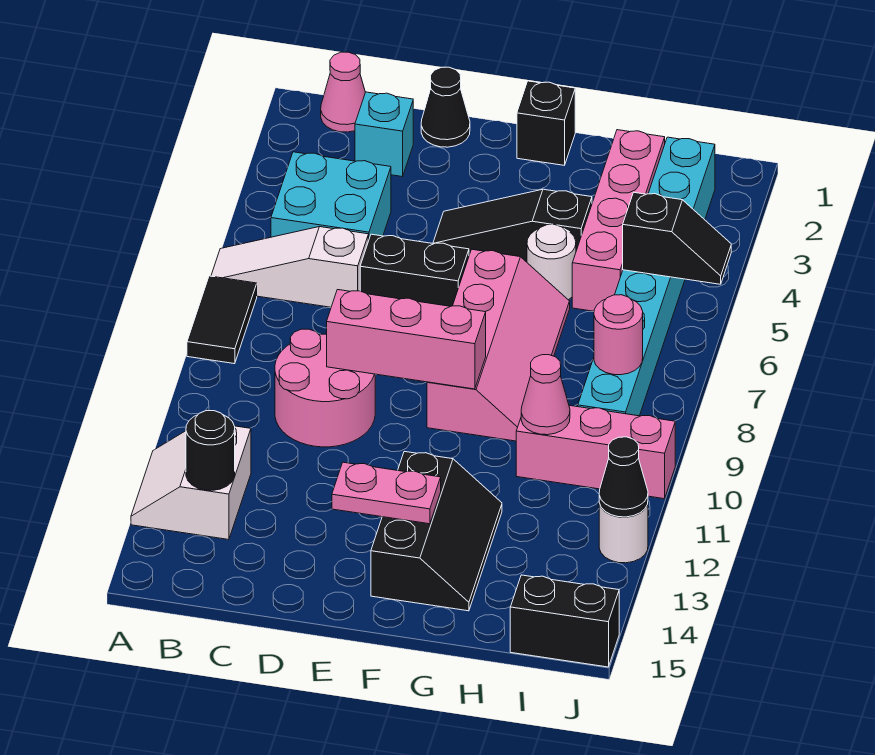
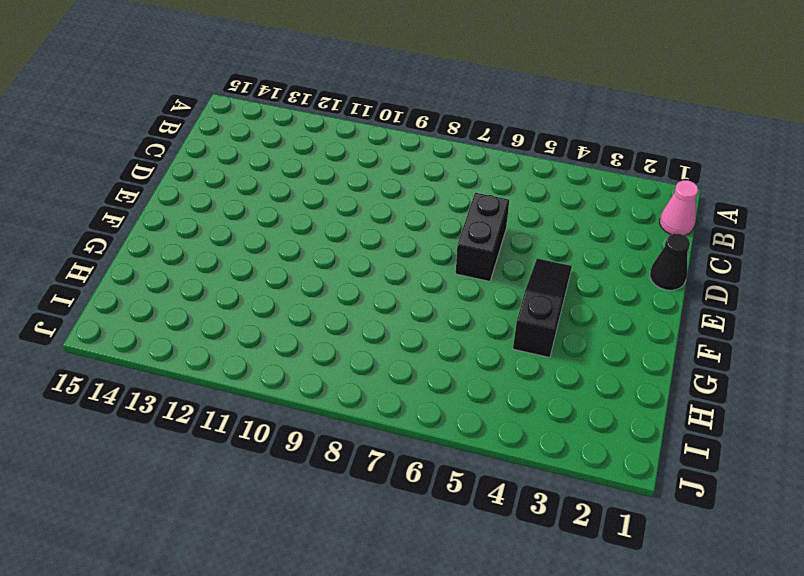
none -> white 1x3 slope [211,227,368,307]
none -> black 1x2 tile [187,276,257,364]
none -> white 2x2 slope [131,426,251,540]

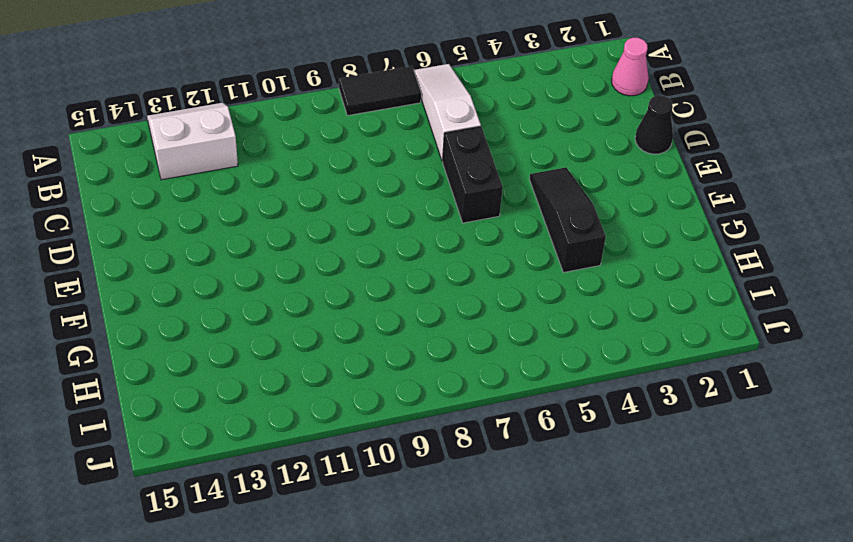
none -> cyan 2x2 brick [271,152,391,241]
none -> cyan 1x1 brick [355,92,413,177]
none -> pink 2x2 round brick [275,329,375,447]

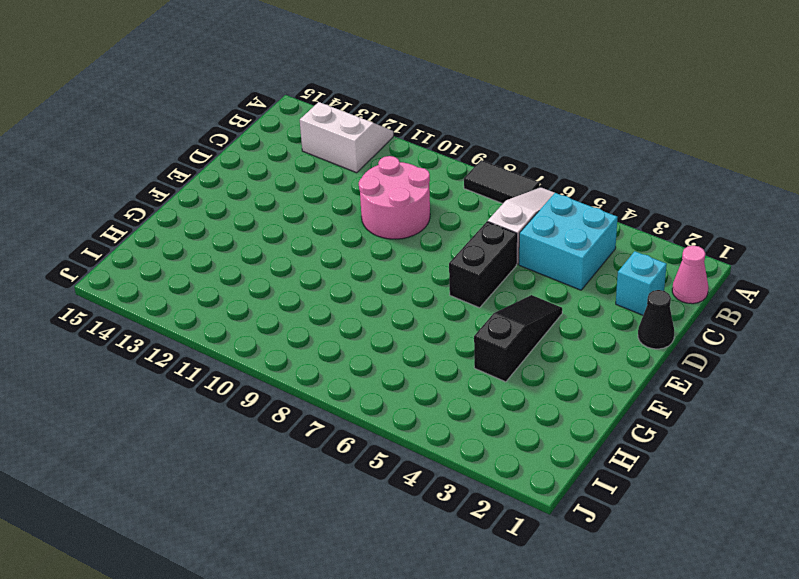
none -> black 1x1 brick [517,81,575,165]
none -> pink 2x4 slope [427,249,570,441]
none -> black 2x3 slope [371,451,502,611]

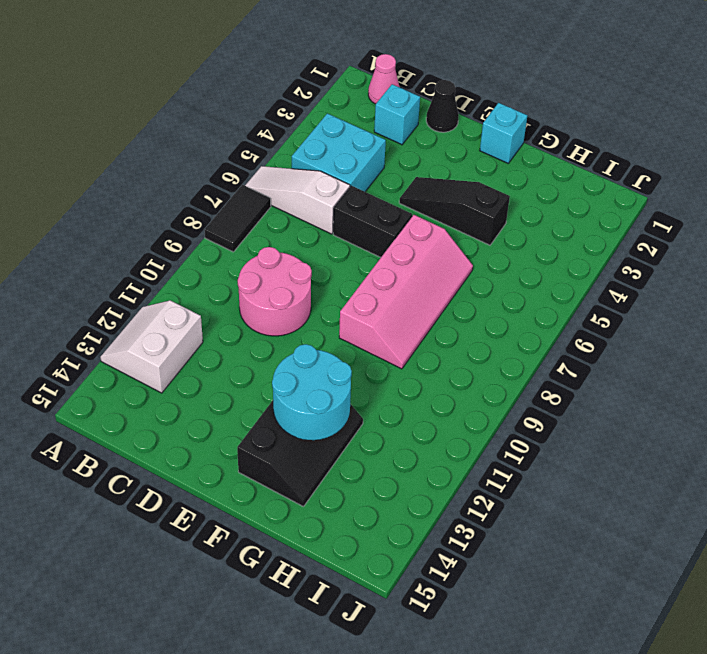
cyan 1x1 brick [480,103,527,163] -> black 1x1 brick [517,81,575,165]
cyan 2x2 round brick [272,344,352,440] -> pink 1x2 plate [332,462,441,524]
none -> white 1x1 round brick [527,225,576,300]
none -> pink 1x4 brick [572,130,665,311]
none -> pink 1x3 brick [516,405,675,499]

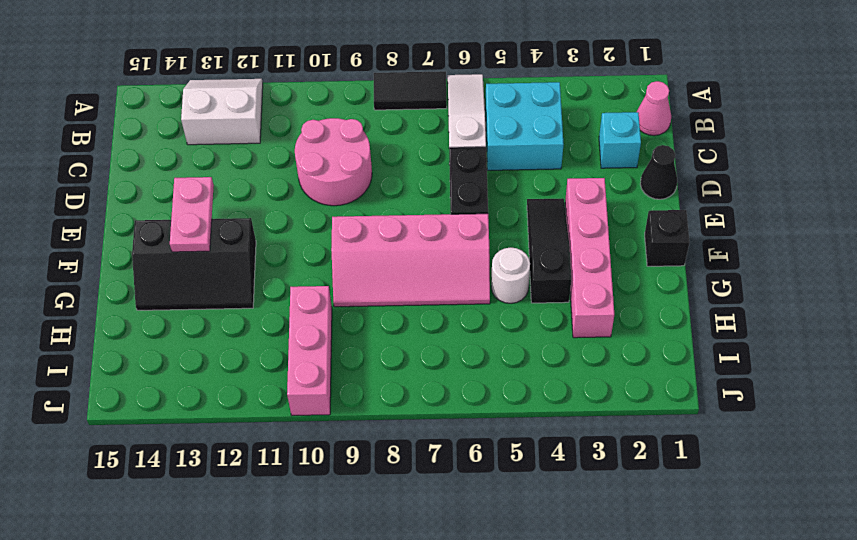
pink 1x4 brick [565,178,614,338] -> pink 1x4 brick turned to [572,130,665,311]
none -> cyan 1x8 brick [578,137,715,416]
none -> black 1x2 brick [510,575,619,667]
none -> white 1x1 round brick [599,504,648,563]

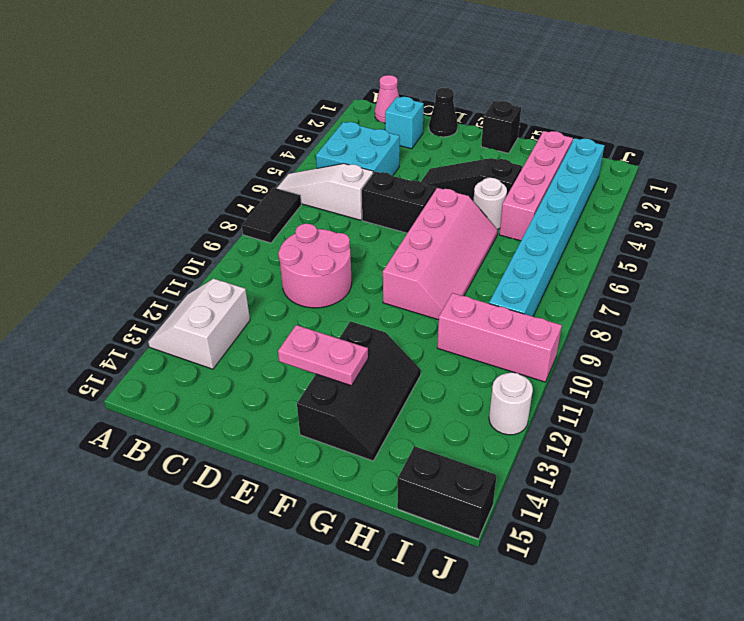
none -> black 1x1 round brick [186,411,235,490]
none -> pink 1x3 brick [327,290,486,389]
none -> pink 1x1 cone [521,355,570,435]

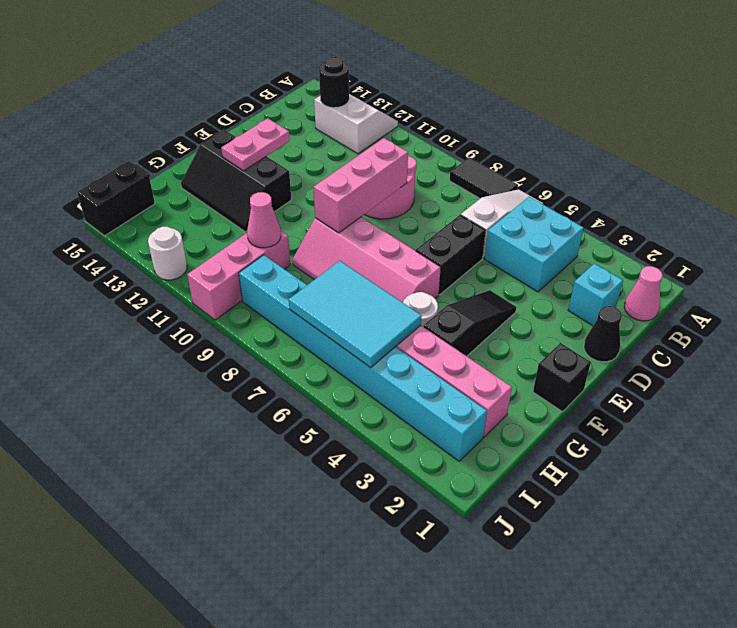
cyan 2x3 tile [289,261,422,368] -> black 1x2 slope [623,193,731,284]
none -> pink 1x1 round brick [594,295,643,375]
none -> black 1x1 cone [599,437,648,517]

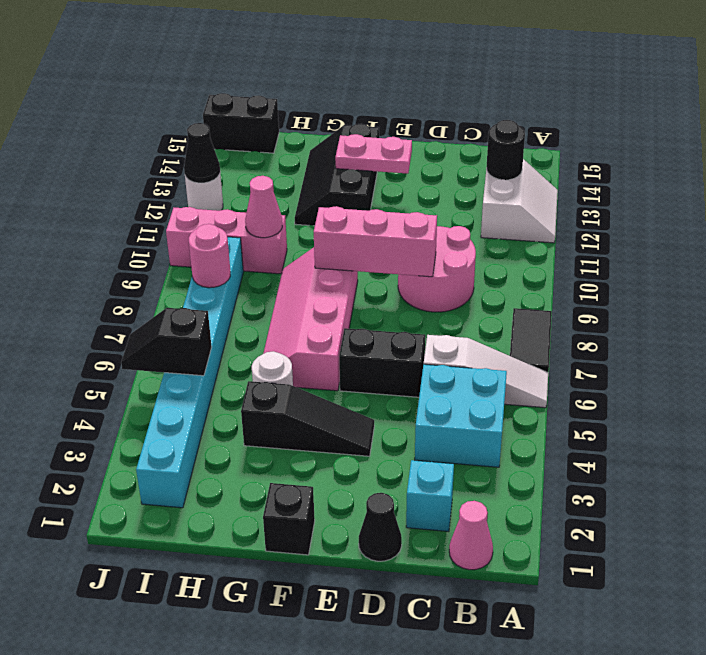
none -> pink 1x4 brick [572,130,665,311]

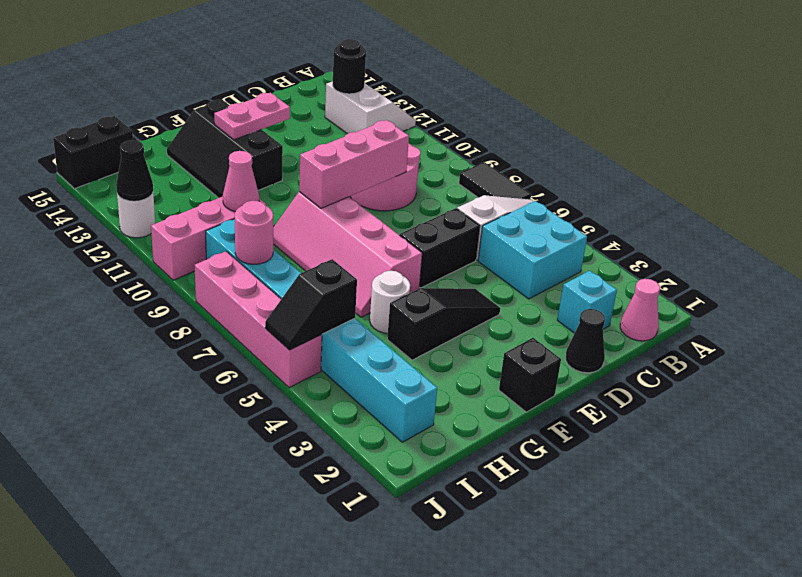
pink 1x4 brick [194,251,322,388] -> pink 1x4 brick moved to [572,130,665,311]

